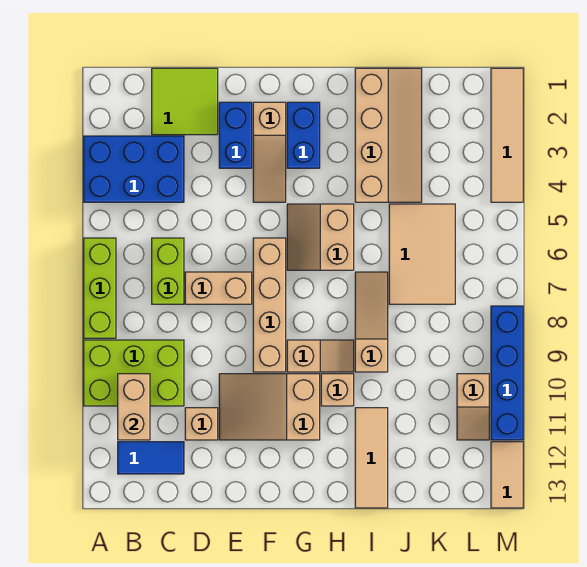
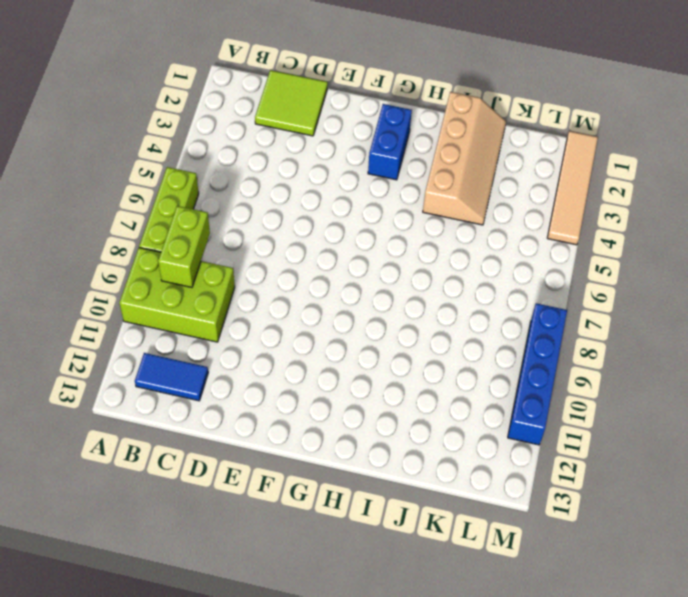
lime 1x2 brick [158,206,210,287] -> lime 1x2 brick moved to [152,238,184,304]
none -> blue 2x3 brick [84,136,184,202]
none -> tan 1x2 brick [185,272,252,304]
none -> tan 1x1 brick [185,408,218,440]

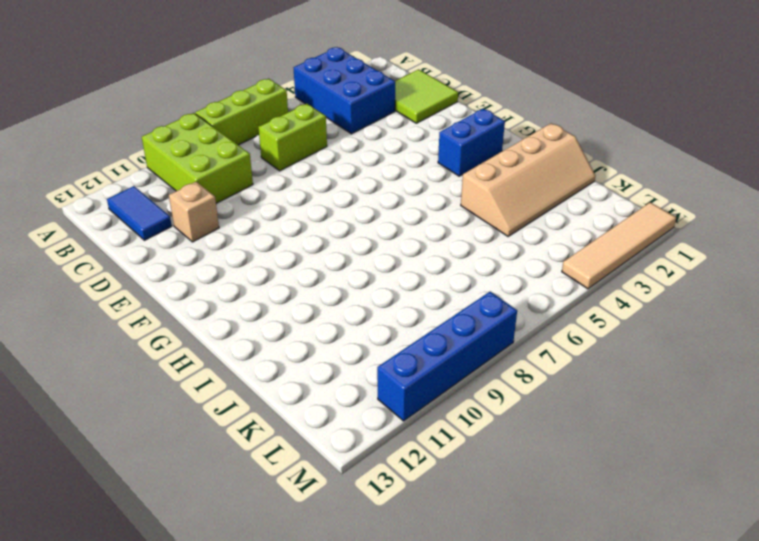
none -> tan 1x2 brick [185,272,252,304]
none -> blue 1x2 brick [219,102,252,168]
none -> tan 2x3 slope [219,374,320,440]

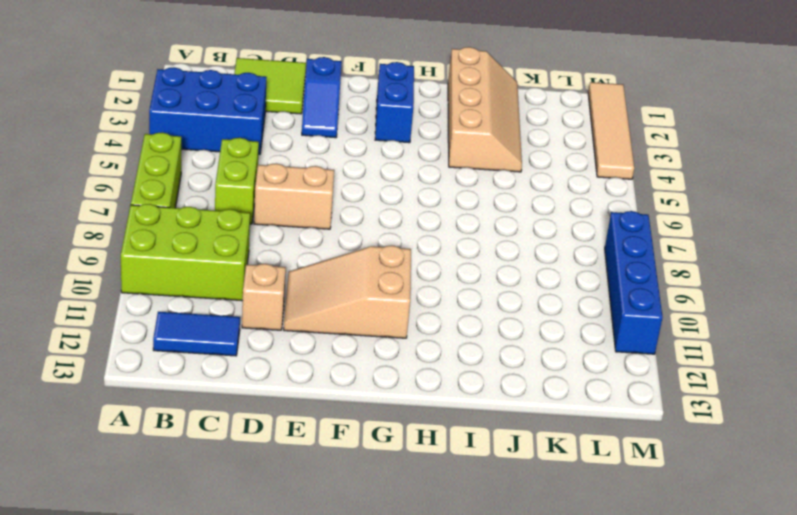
blue 1x2 slope [302,57,342,138] -> blue 1x2 brick [219,102,252,168]
none -> tan 1x3 slope [253,102,286,202]
none -> tan 1x4 brick [253,238,286,372]
none -> tan 2x2 slope [287,204,354,270]

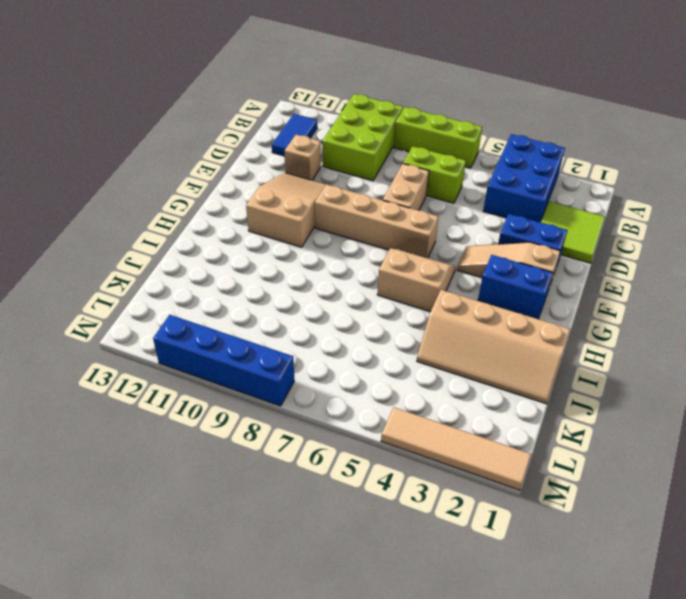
none -> tan 1x2 slope [287,340,354,372]
none -> tan 1x1 brick [321,374,354,406]
none -> tan 1x3 slope [355,272,388,372]

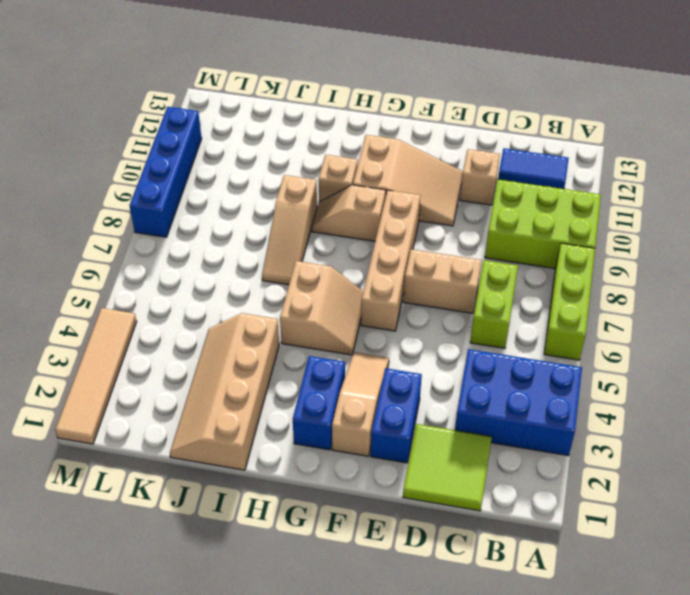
none -> tan 1x3 tile [355,408,388,508]
none -> tan 2x3 tile [389,204,455,304]
none -> tan 1x2 slope [457,374,489,440]

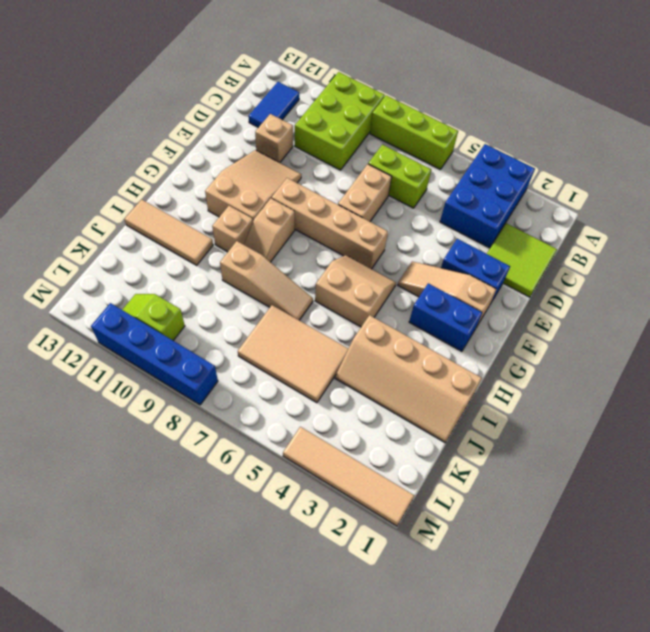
lime 1x2 slope [122,294,185,341] -> tan 1x2 slope [457,374,489,440]
none -> tan 1x2 tile [491,442,523,508]
none -> tan 1x2 brick [118,374,150,440]

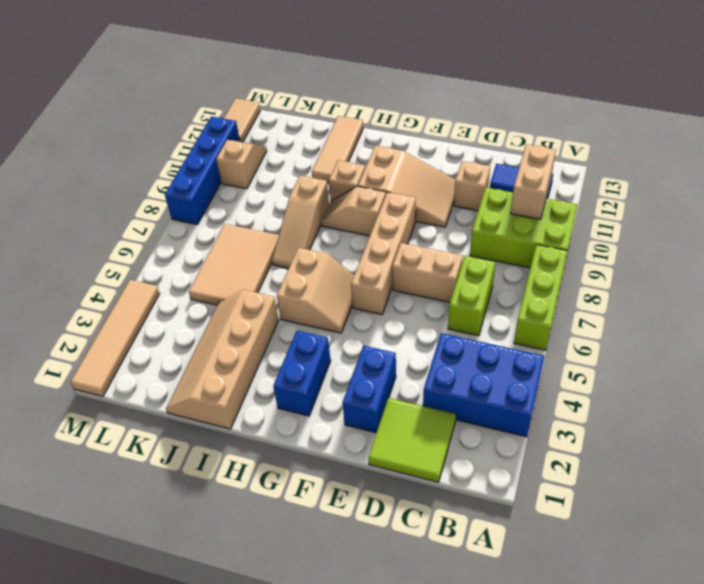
none -> tan 1x3 slope [253,102,286,202]

